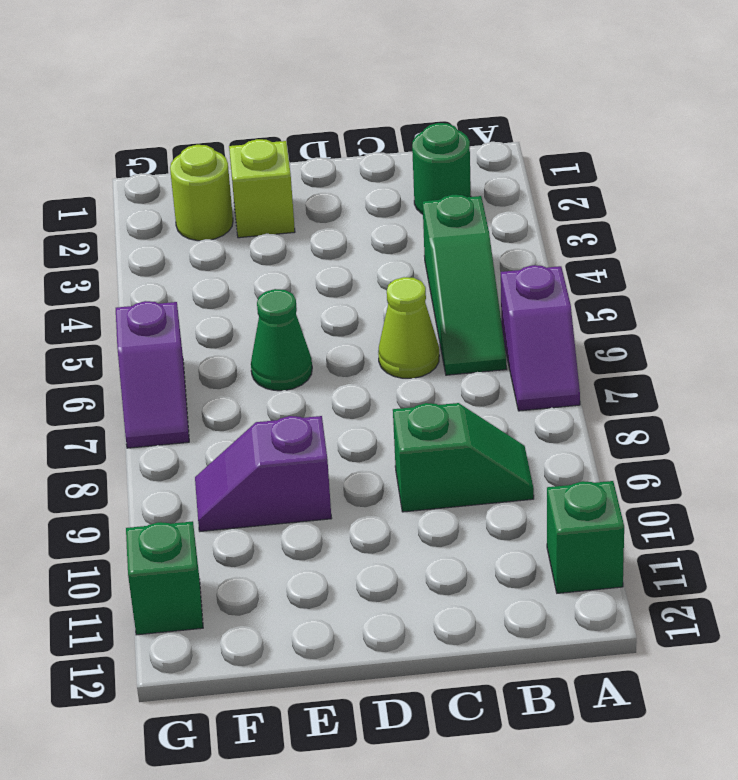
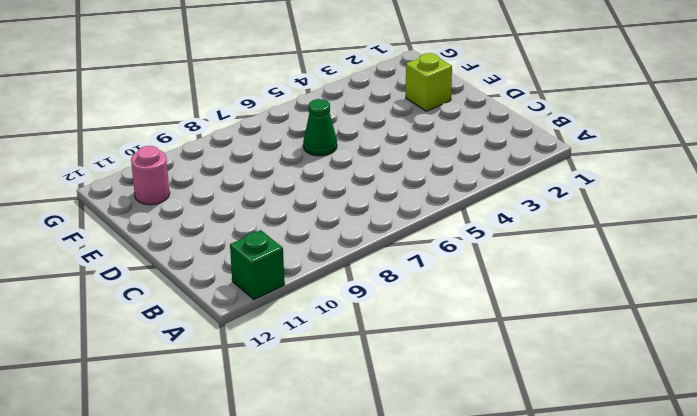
pink 1x1 round brick [131,146,170,205] -> none
none -> purple 1x2 slope [501,265,580,411]
none -> green 1x1 round brick [412,123,471,214]
none -> green 1x3 slope [423,195,507,375]

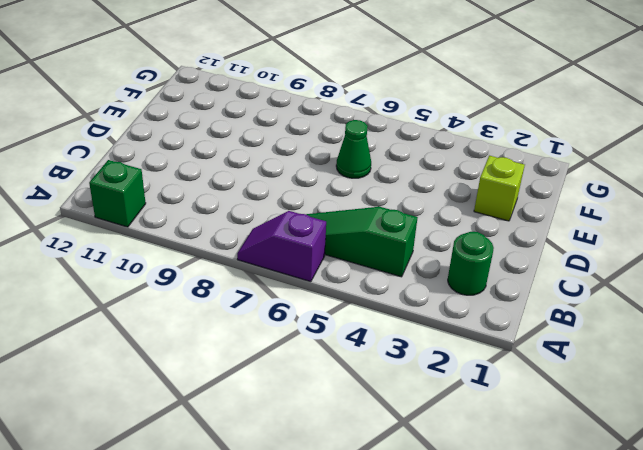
none -> green 1x2 slope [393,403,534,512]
none -> lime 1x1 cone [378,277,439,378]
none -> purple 1x2 slope [195,416,332,531]

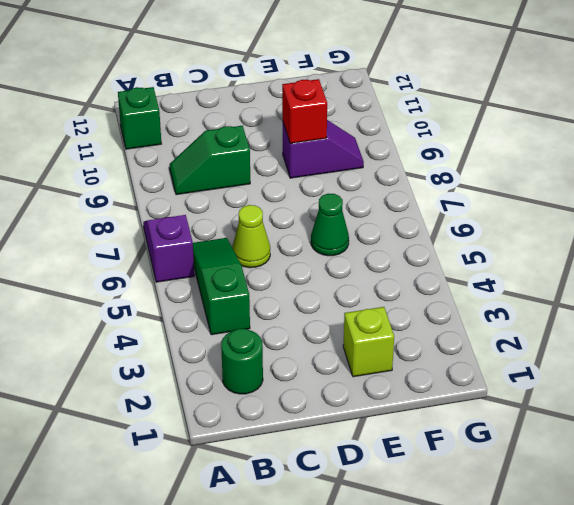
red 1x1 brick [282,79,327,144] -> none
none -> lime 1x1 round brick [170,145,233,241]
none -> purple 1x2 slope [116,301,189,448]
none -> green 1x1 brick [126,521,203,635]

